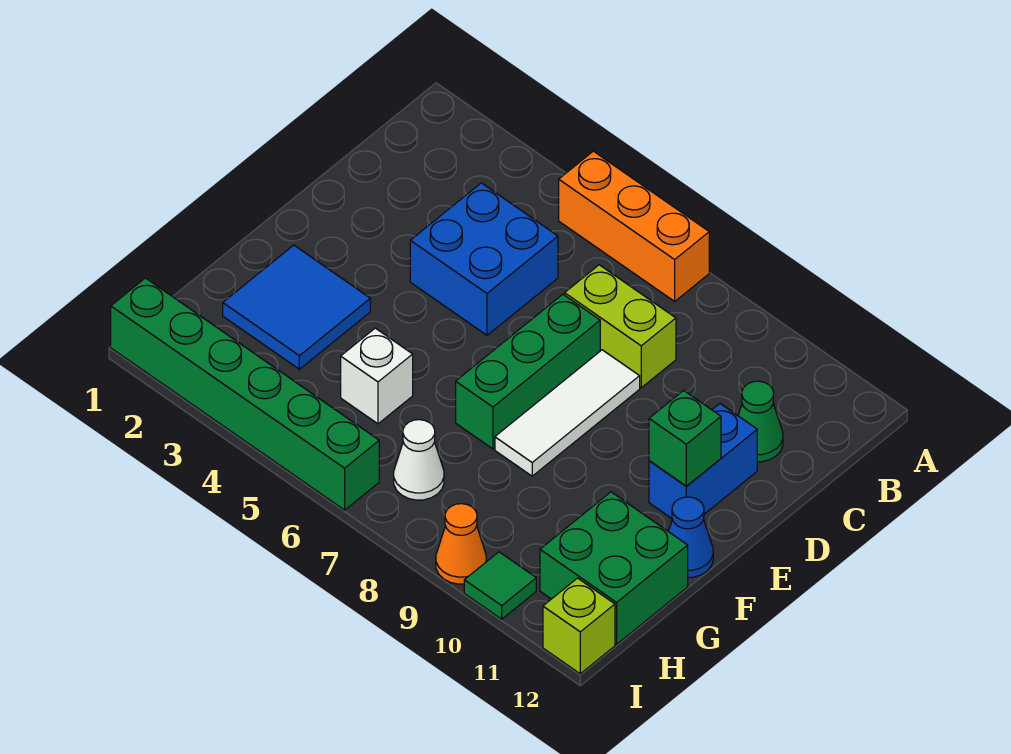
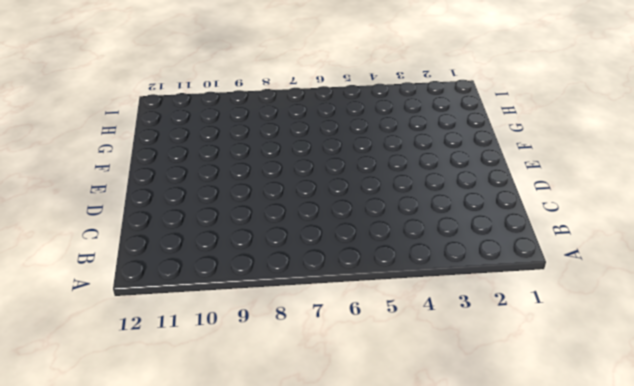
none -> orange 1x3 brick [559,151,709,301]
none -> blue 2x2 brick [410,183,558,335]
none -> lime 1x2 brick [565,265,676,388]

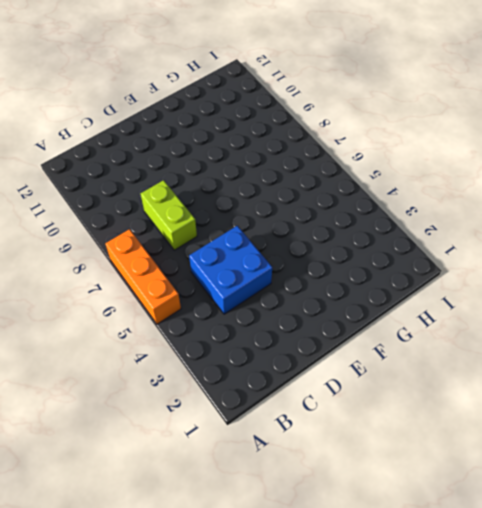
none -> green 1x1 cone [738,381,783,462]
none -> green 1x3 brick [456,294,600,449]
none -> white 1x3 tile [495,350,640,476]

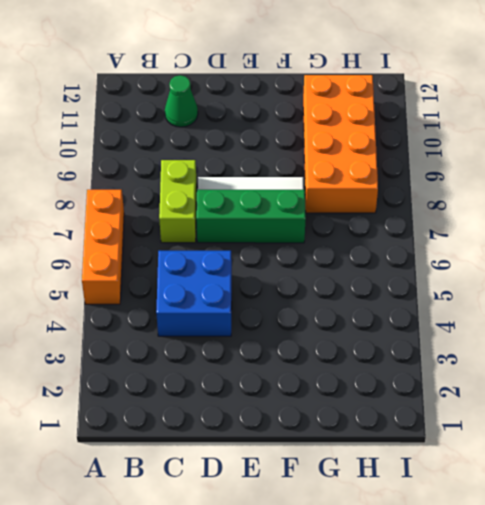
orange 2x4 brick [303,75,378,213] -> green 2x2 brick [540,492,688,644]
none -> blue 1x2 brick [649,404,757,518]
none -> blue 2x2 tile [223,245,370,369]
none -> blue 1x1 cone [668,497,713,577]

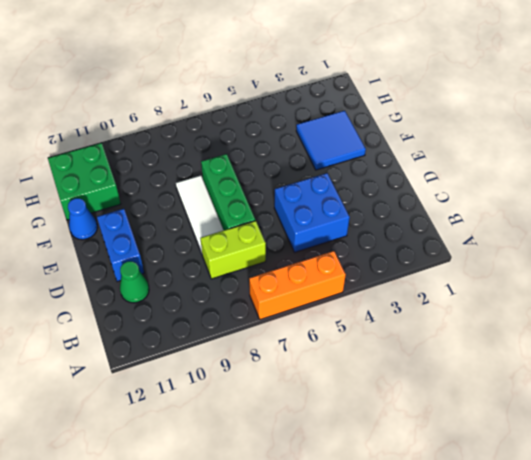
none -> white 1x1 brick [341,328,413,424]
none -> white 1x1 cone [394,420,444,500]
none -> green 1x6 brick [111,278,379,510]

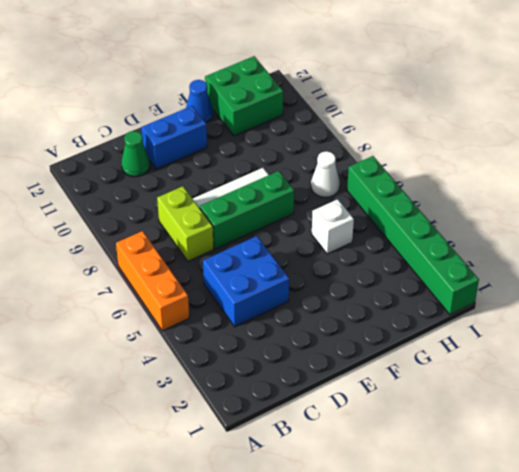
none -> blue 2x2 tile [223,245,370,369]
none -> orange 1x1 cone [436,504,486,584]
none -> green 1x1 tile [464,552,536,619]

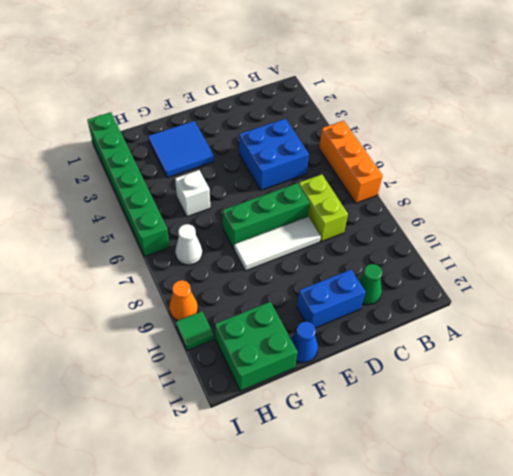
none -> lime 1x1 brick [543,578,615,674]
none -> green 1x1 brick [649,390,721,486]

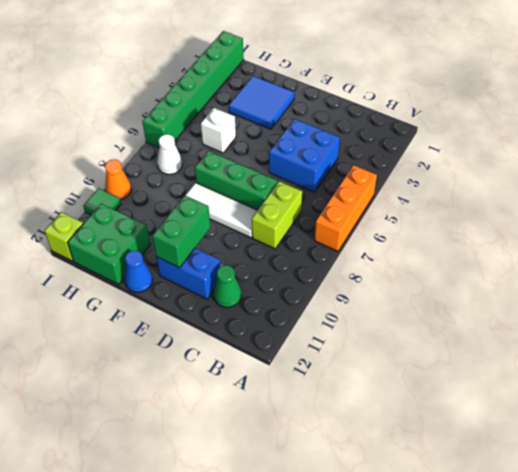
green 1x2 brick [152,195,210,268] -> green 1x1 brick [649,390,721,486]

